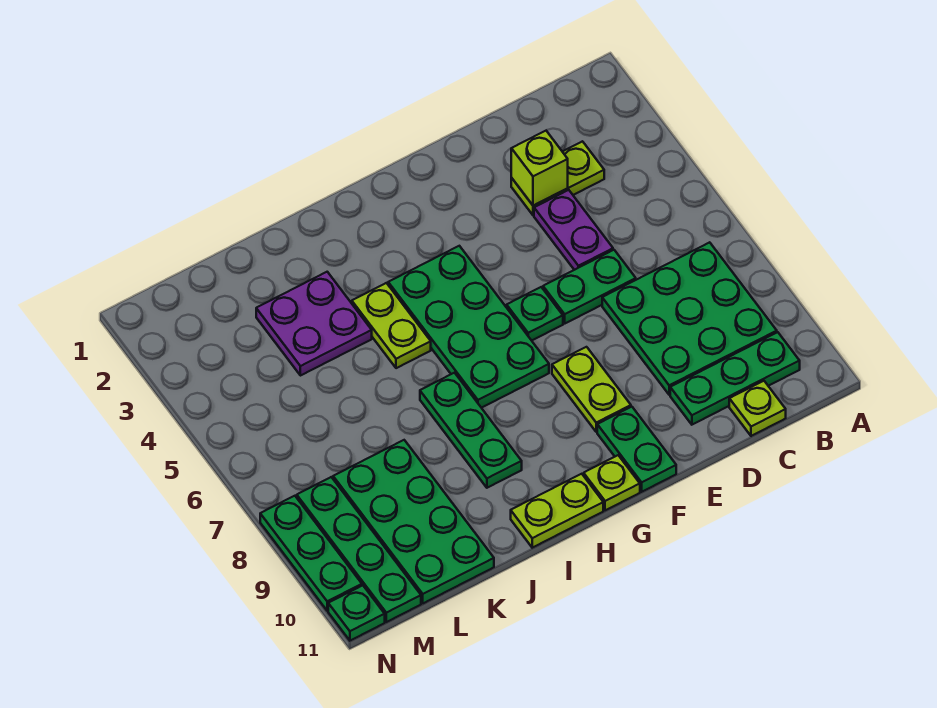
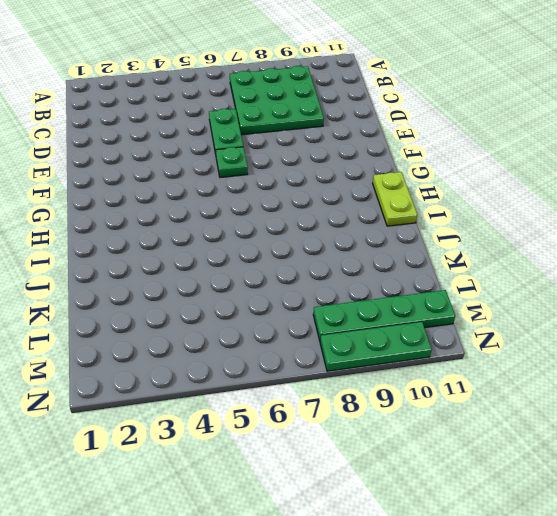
none -> green 1x3 plate [670,332,800,425]
none -> lime 1x2 plate [511,141,604,215]
none -> lime 1x1 plate [729,381,786,436]

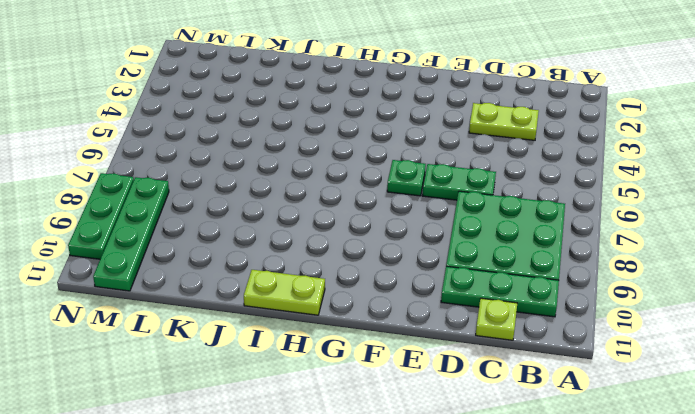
none -> purple 1x2 plate [534,190,613,270]
none -> lime 1x2 plate [552,347,631,432]
none -> green 1x2 plate [597,407,676,492]

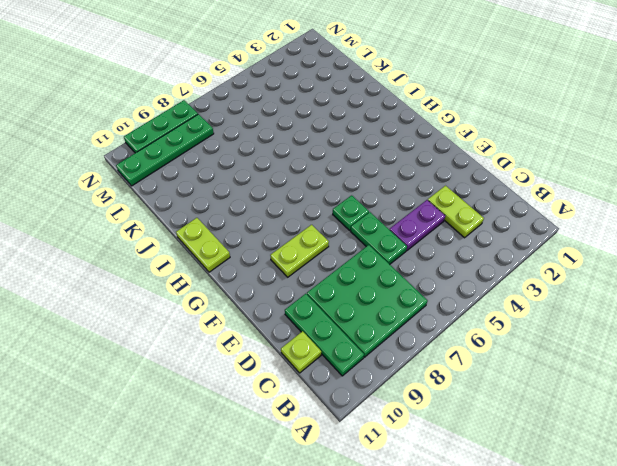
none -> green 1x2 plate [597,407,676,492]
none -> green 2x4 plate [388,246,549,408]
none -> lime 1x1 plate [584,455,640,510]

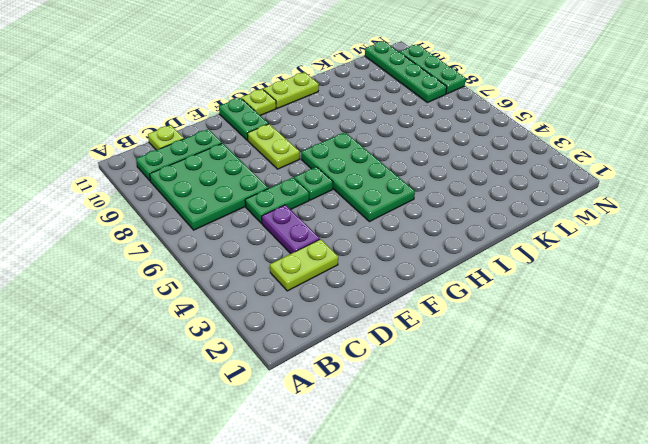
none -> lime 1x2 plate [352,283,431,368]
none -> green 1x3 plate [420,373,522,488]
none -> purple 2x2 plate [256,272,372,376]

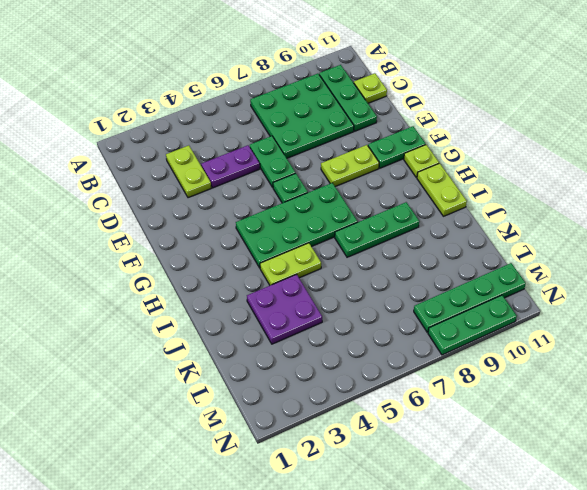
none -> green 2x4 plate [333,440,494,603]
none -> green 1x1 plate [328,585,385,641]
none -> lime 1x1 brick [511,131,568,206]

